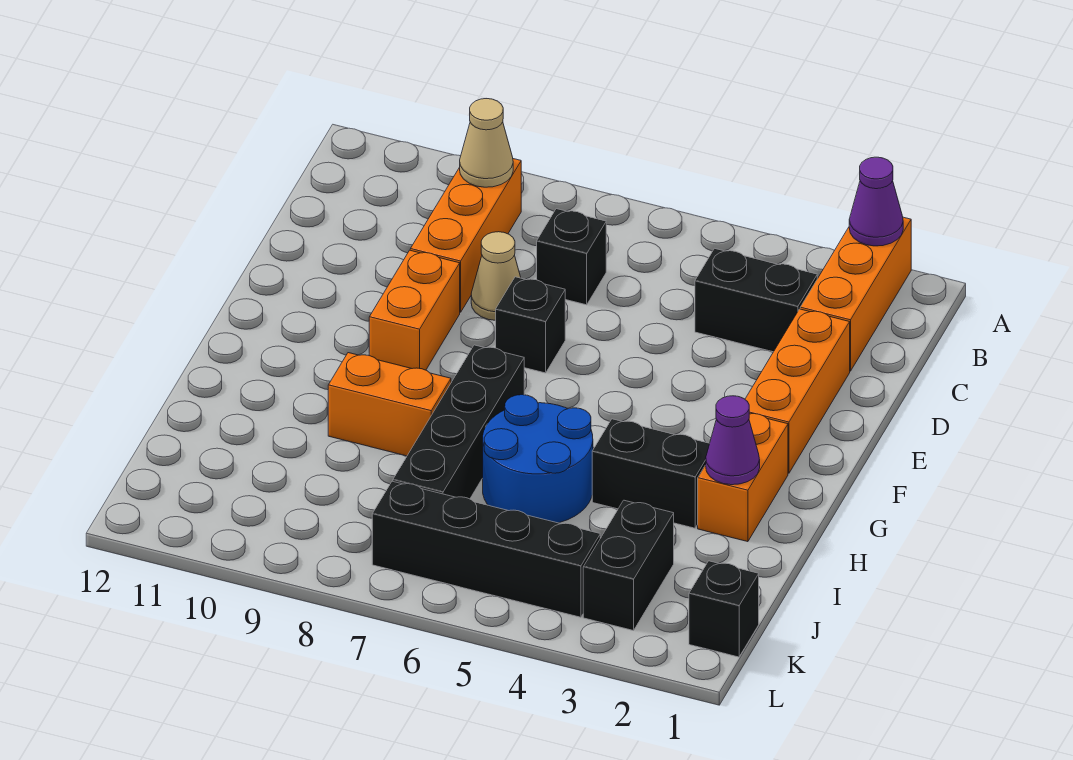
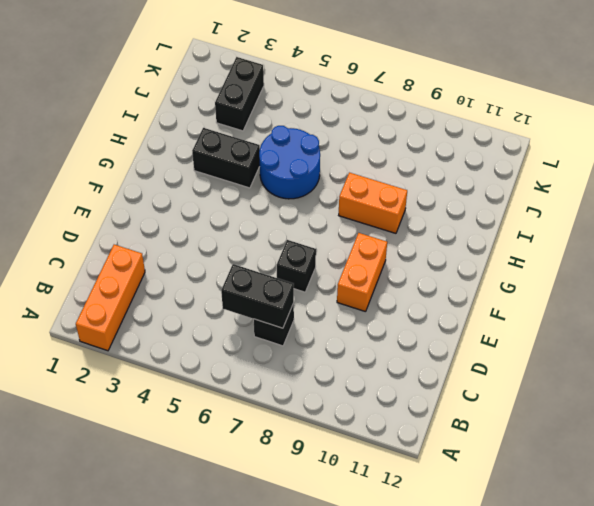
black 1x2 brick [221,264,294,328] -> black 1x2 brick moved to [695,248,817,352]
none -> orange 1x3 brick [410,159,521,312]
none -> orange 1x3 brick [745,309,850,473]
none -> tan 1x1 cone [471,232,521,320]

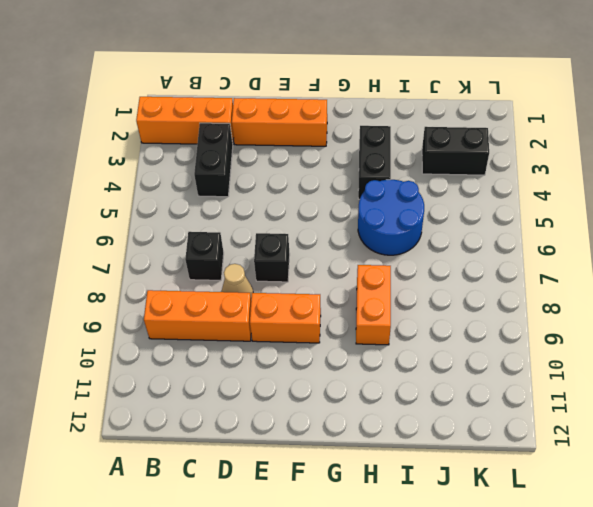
none -> orange 1x2 brick [698,414,788,542]
none -> black 1x4 brick [393,345,524,499]
none -> black 1x1 brick [689,561,759,657]

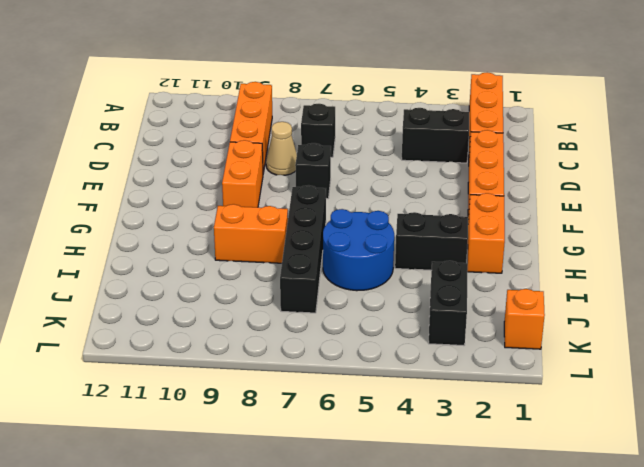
orange 1x1 brick [504,289,545,349] -> black 1x1 brick [689,561,759,657]
none -> black 1x4 brick [372,481,600,617]
none -> purple 1x1 cone [849,157,903,246]
none -> tan 1x1 cone [460,99,513,187]

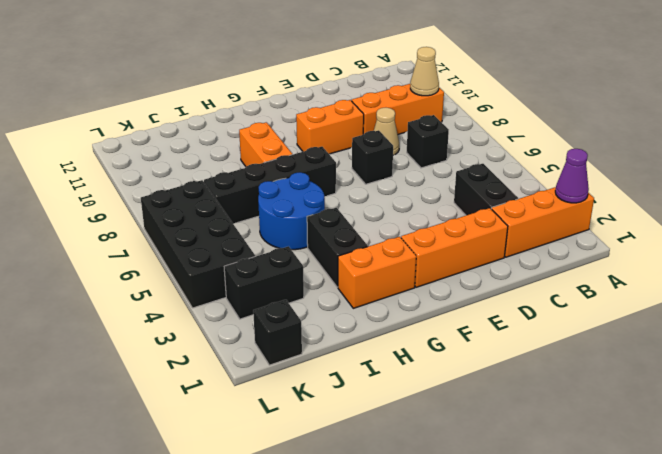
black 2x4 brick [141,180,255,308] -> black 1x4 brick [372,481,600,617]
none -> purple 1x1 cone [706,396,760,485]

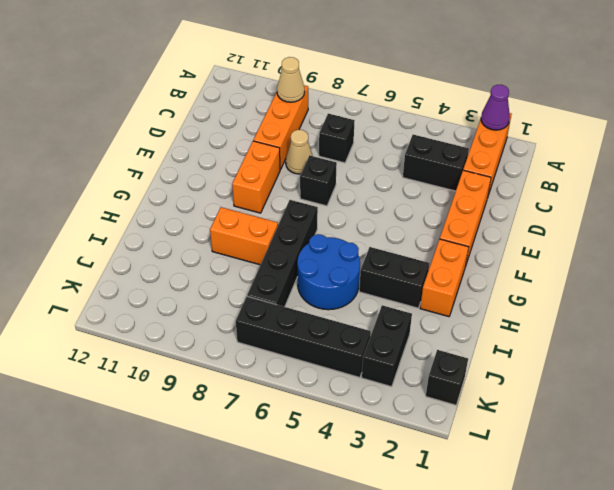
none -> purple 1x1 cone [706,396,760,485]

